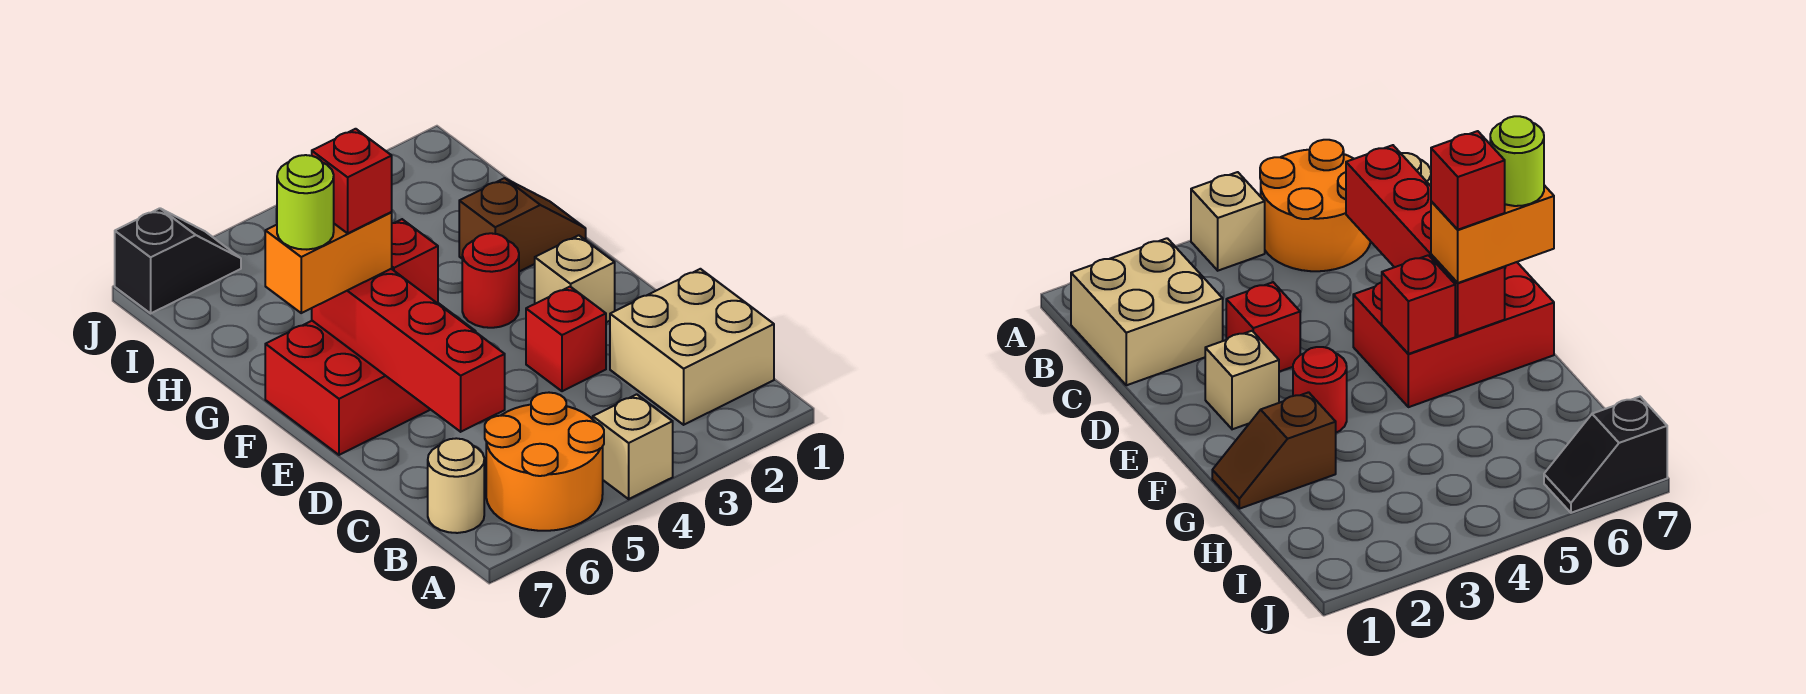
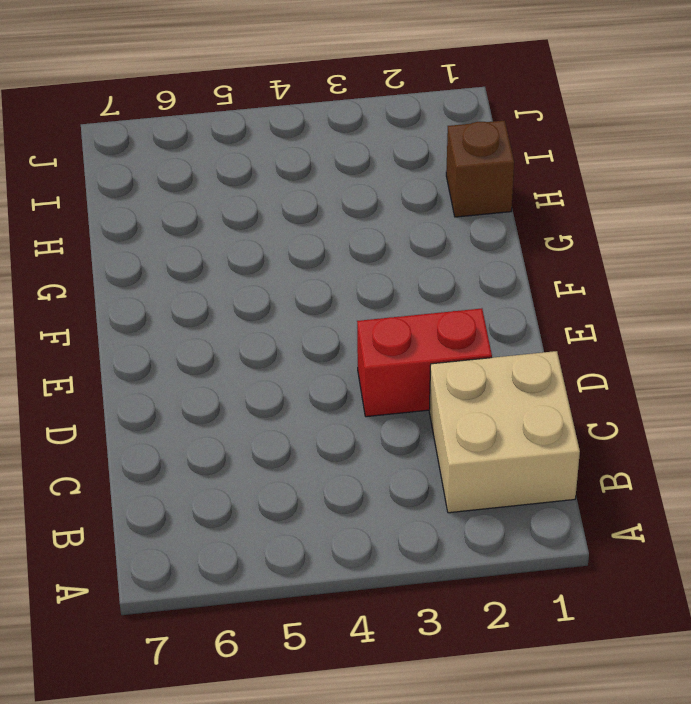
red 1x2 brick [357,308,492,417] -> red 1x1 brick [526,287,606,391]
brown 1x1 brick [446,120,514,217] -> none
none -> tan 1x1 brick [593,394,673,499]
none -> orange 2x2 round brick [485,393,604,531]
none -> tan 1x1 round brick [428,438,484,533]

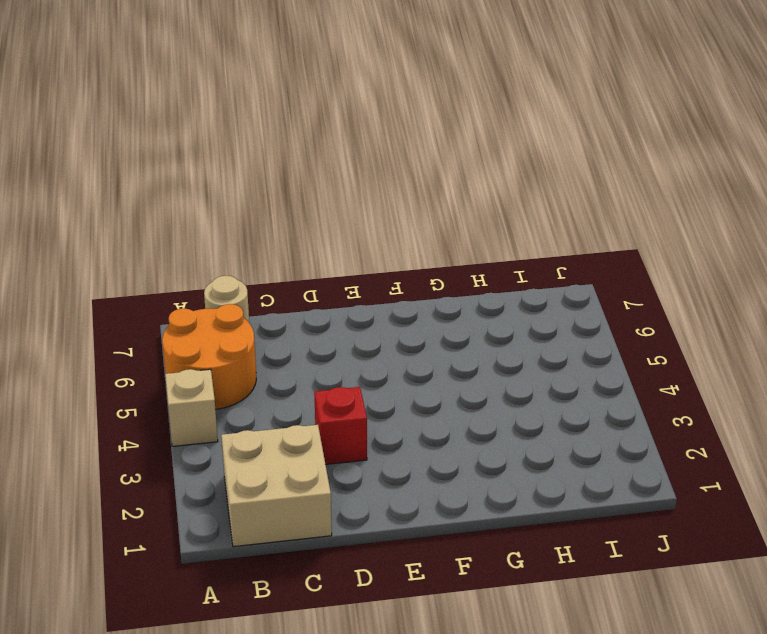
none -> tan 1x1 brick [535,235,615,322]
none -> red 2x3 brick [265,303,476,455]
none -> red 1x1 round brick [462,233,519,328]

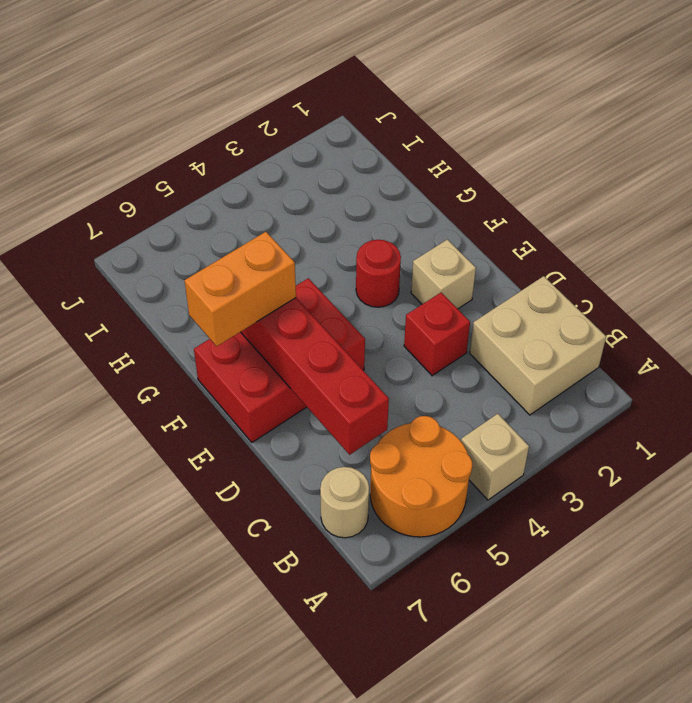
none -> brown 1x2 slope [459,178,586,272]
none -> black 1x2 slope [115,208,241,313]
none -> red 1x1 brick [392,219,438,303]

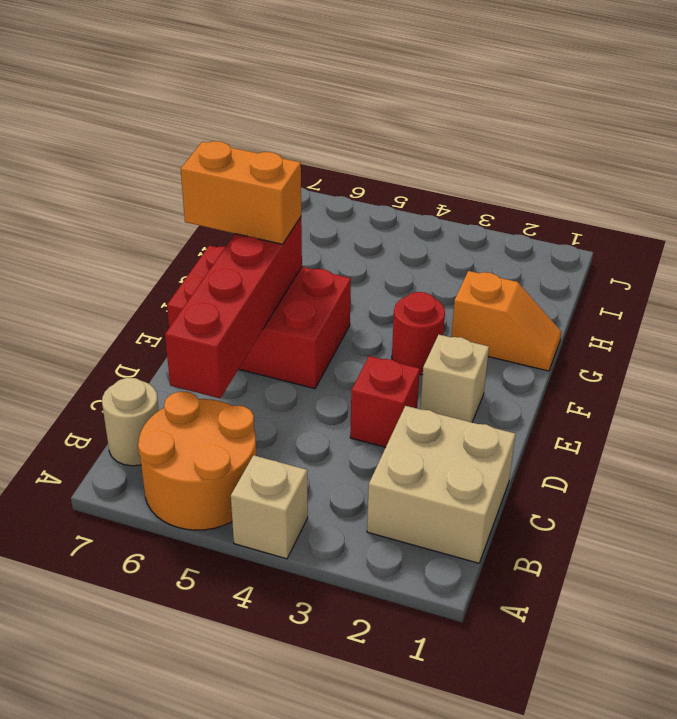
orange 1x2 slope [451,271,561,371] -> brown 1x2 slope [459,178,586,272]
none -> black 1x2 slope [115,208,241,313]
none -> red 1x1 brick [392,219,438,303]
none -> red 1x1 brick [312,129,392,233]

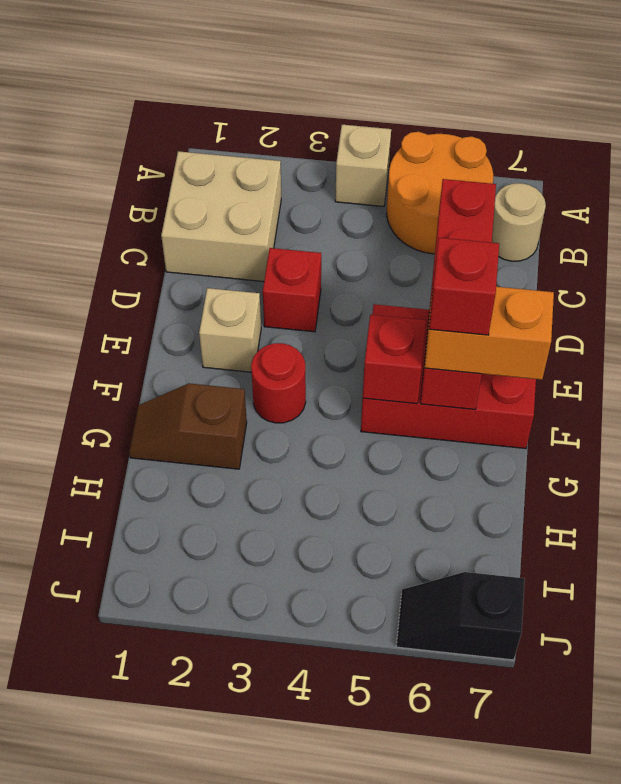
none -> lime 1x1 round brick [277,155,334,250]

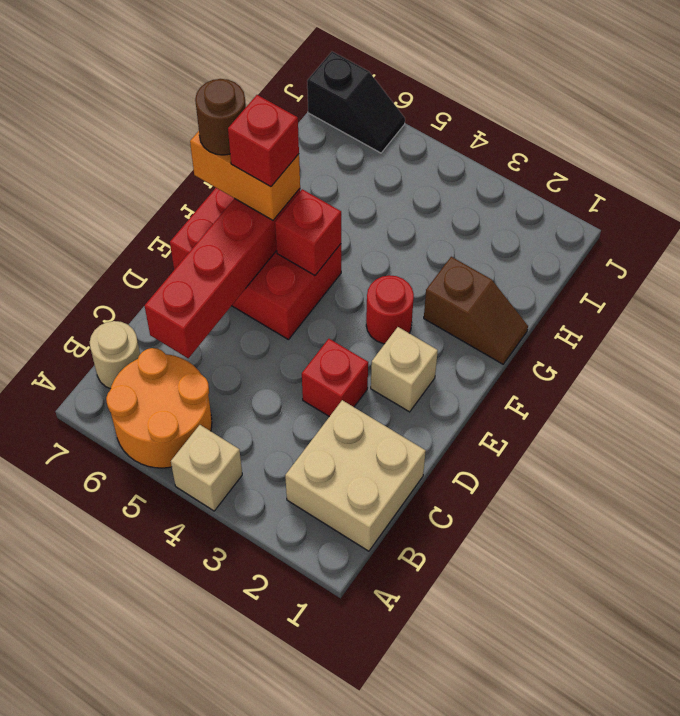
brown 1x1 round brick [195,79,246,155] -> lime 1x1 round brick [277,155,334,250]

